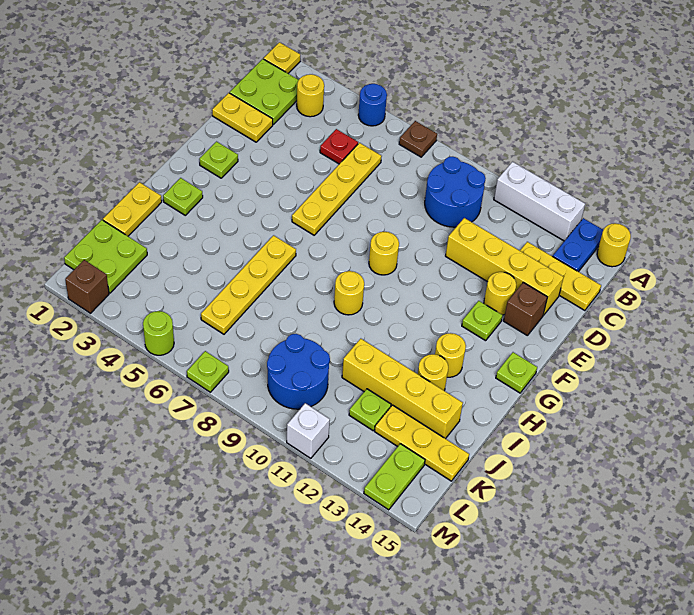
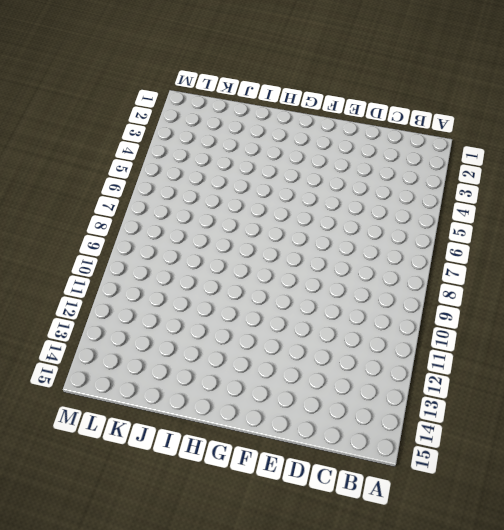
none -> yellow 1x1 plate [264,42,300,73]
none -> blue 1x1 round brick [358,84,387,126]
none -> brown 1x1 plate [399,121,437,157]
none -> white 1x3 brick [494,162,585,241]

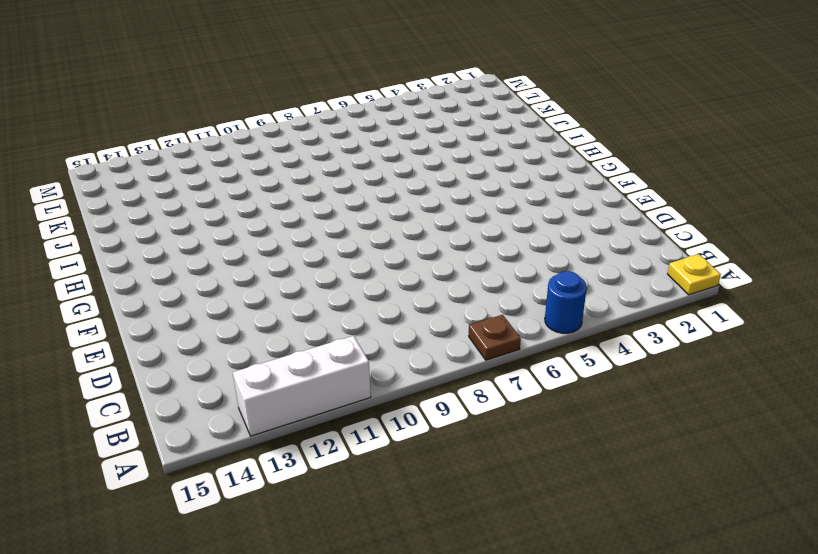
none -> blue 1x2 plate [553,218,603,272]
none -> yellow 1x1 round brick [597,223,631,267]
none -> lime 2x2 plate [230,59,298,124]
none -> yellow 1x1 round brick [297,74,324,117]

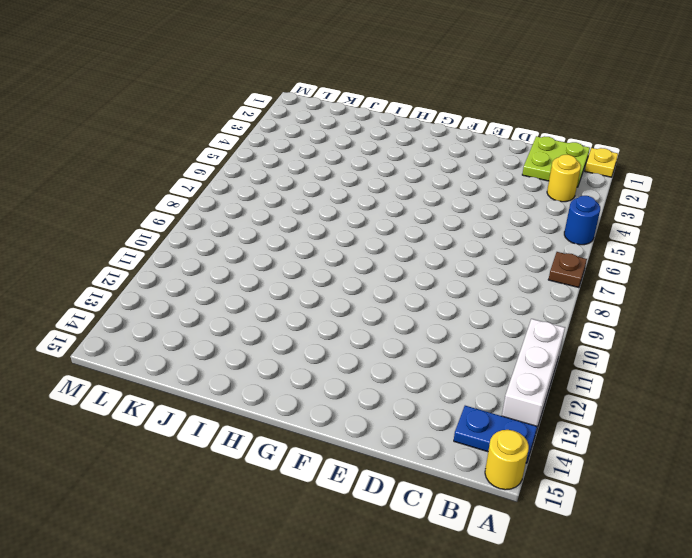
none -> blue 2x2 round brick [425,157,486,227]
none -> red 1x1 plate [320,129,358,164]
none -> yellow 1x4 plate [292,143,382,235]
none -> yellow 1x3 plate [520,242,601,311]

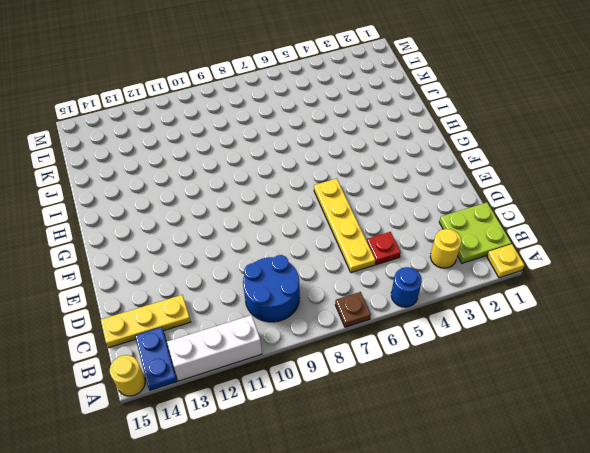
none -> yellow 1x2 plate [212,93,273,142]
none -> yellow 1x4 brick [446,218,564,315]
none -> yellow 1x1 round brick [484,272,516,315]
none -> brown 1x1 brick [504,282,547,336]

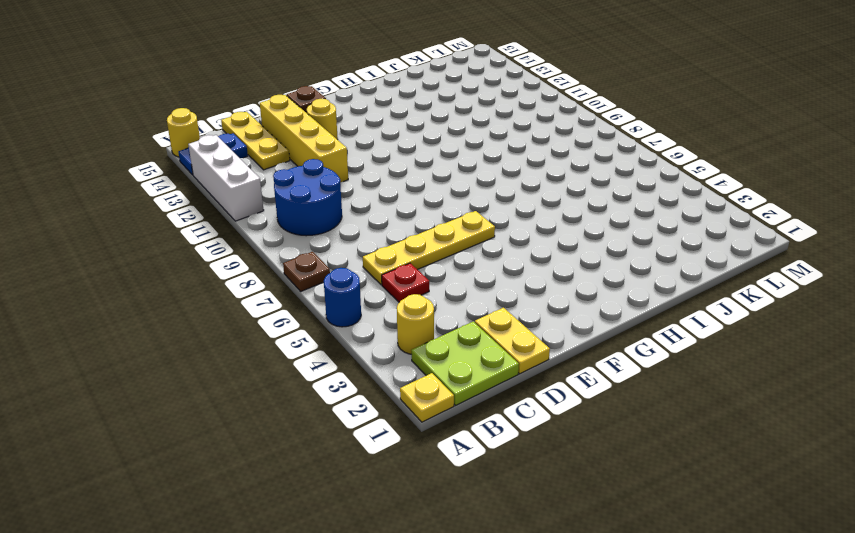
none -> lime 1x1 plate [199,142,238,178]
none -> yellow 1x1 round brick [369,232,399,275]
none -> lime 1x1 plate [462,301,503,341]
none -> lime 1x1 plate [496,352,537,393]

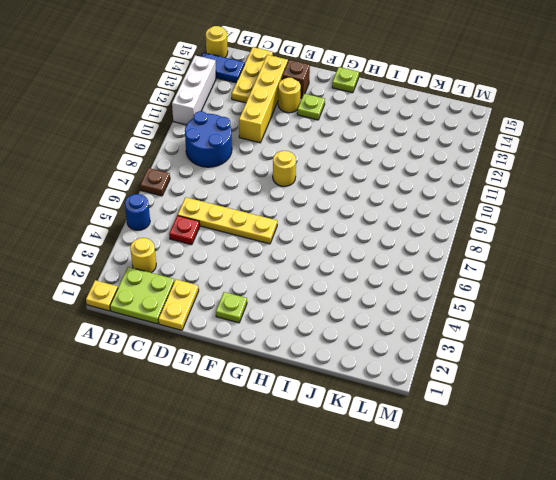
none -> lime 1x1 plate [163,178,203,215]
none -> yellow 1x4 plate [201,235,296,334]
none -> yellow 1x1 round brick [334,271,364,315]
none -> yellow 1x1 round brick [435,333,466,377]

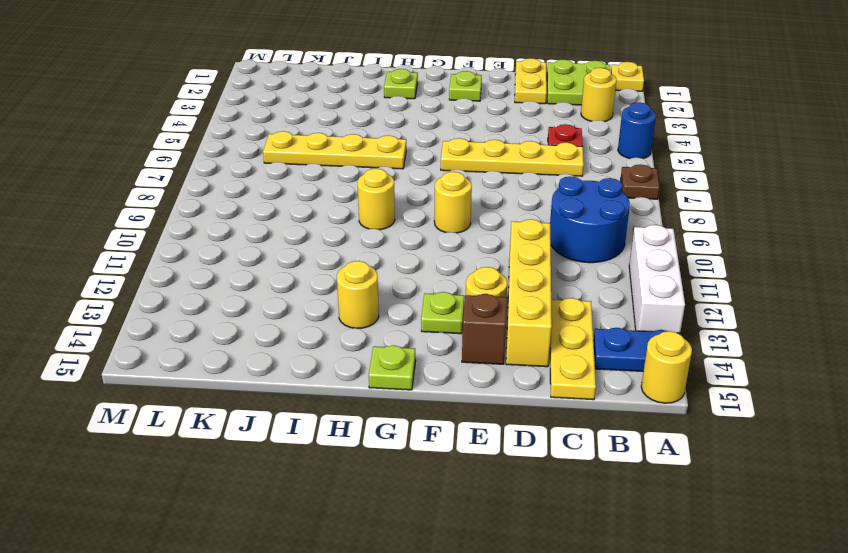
none -> yellow 1x2 plate [103,182,162,236]
none -> yellow 1x1 round brick [418,354,448,391]
none -> yellow 1x4 brick [342,339,463,439]
none -> lime 2x2 plate [64,220,147,293]

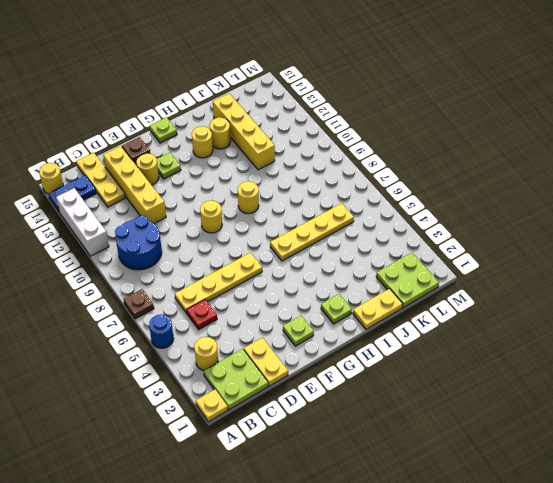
none -> blue 2x2 round brick [267,334,330,409]
none -> lime 1x1 plate [349,389,391,431]
none -> yellow 1x3 plate [375,405,469,481]
none -> lime 1x2 plate [364,444,425,510]

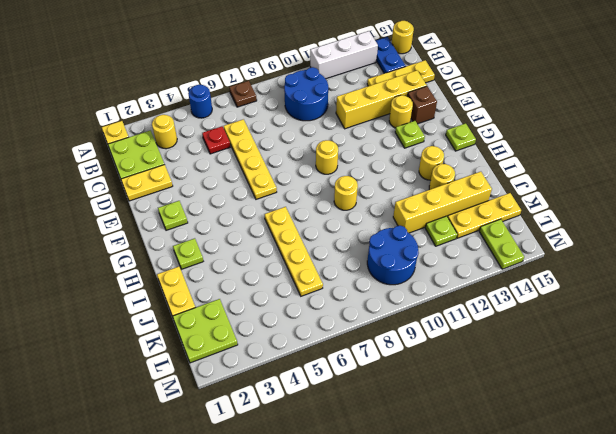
none -> brown 1x1 brick [65,260,109,313]
none -> lime 1x1 round brick [143,311,174,355]
none -> lime 1x1 plate [187,351,229,392]
none -> white 1x1 brick [287,403,330,458]

